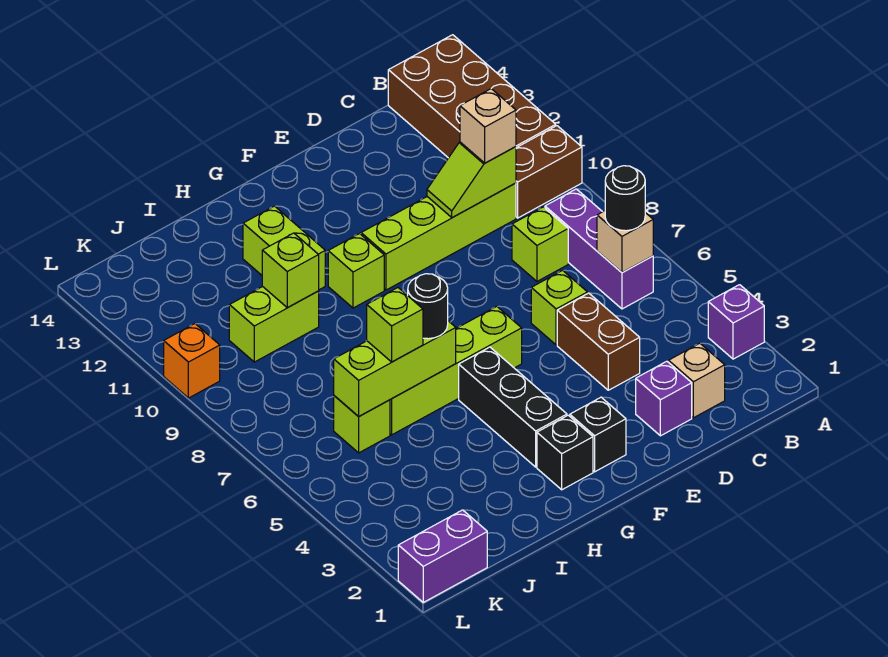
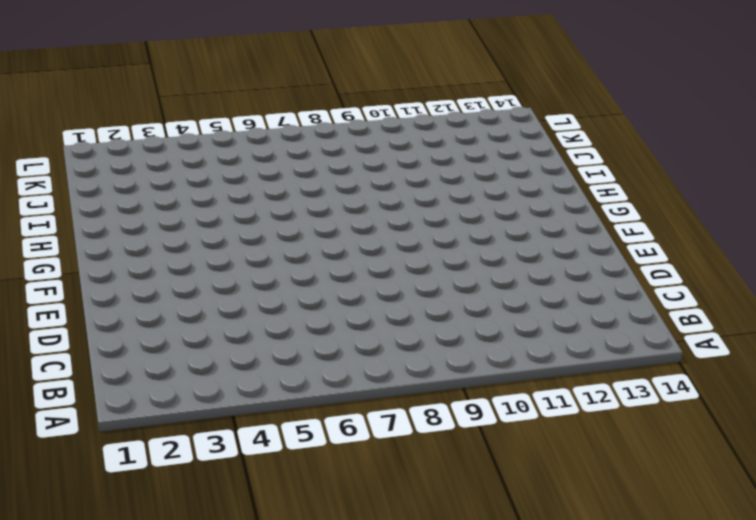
none -> purple 1x1 brick [708,285,764,359]
none -> brown 1x2 brick [516,126,582,218]
none -> brown 2x4 brick [388,35,556,158]

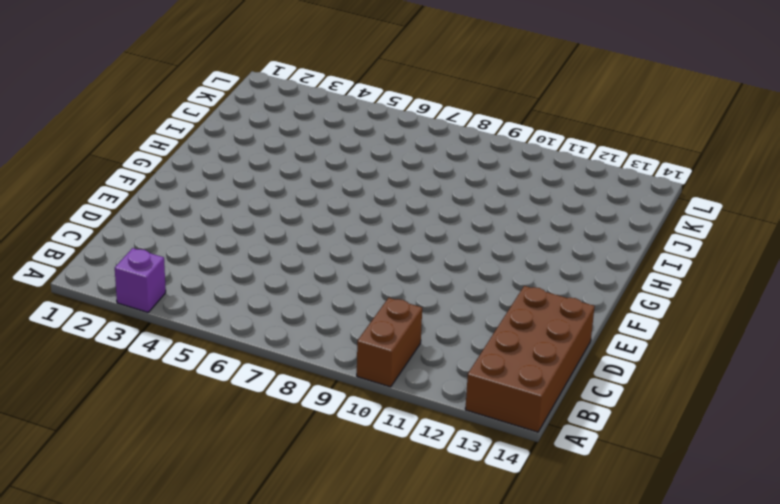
brown 2x4 brick [465,286,595,432] -> brown 2x4 brick turned to [388,35,556,158]
none -> purple 1x3 brick [545,189,653,309]
none -> tan 1x1 brick [669,343,725,418]
none -> lime 1x1 brick [512,207,568,281]

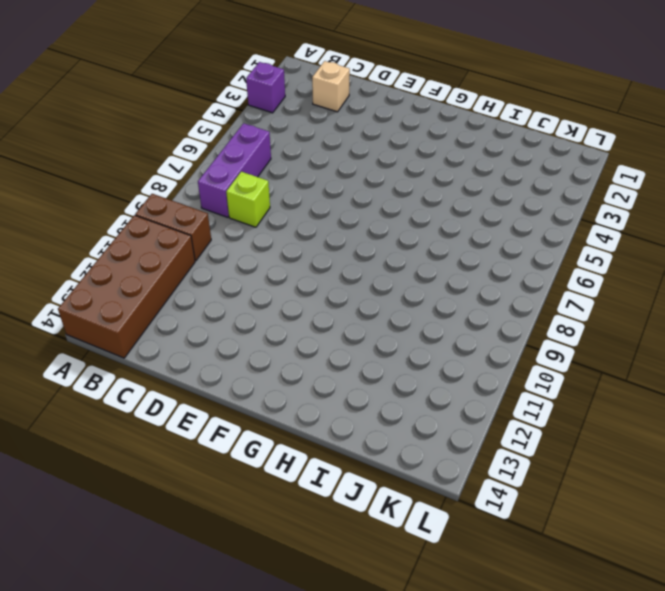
none -> lime 1x4 brick [361,183,516,290]
none -> purple 1x1 brick [636,361,692,436]
none -> brown 1x2 brick [557,293,640,390]

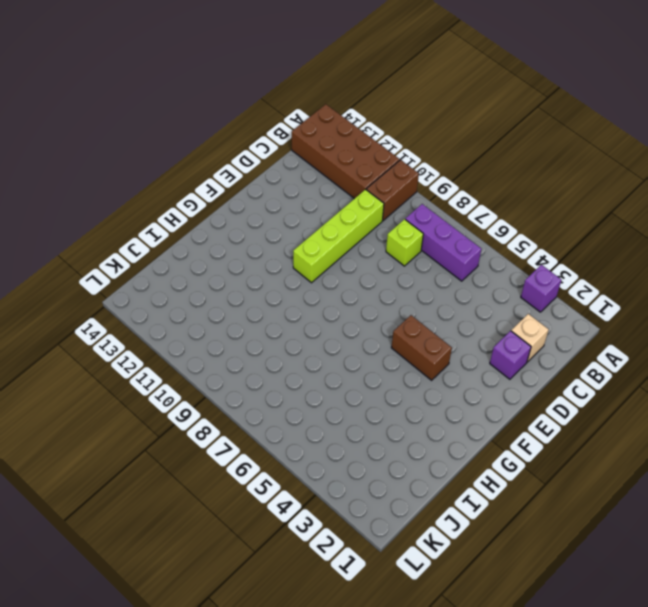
brown 1x2 brick [391,315,452,380] -> brown 1x2 brick moved to [557,293,640,390]
none -> lime 1x1 brick [531,270,587,345]
none -> black 1x1 brick [570,397,626,472]
none -> lime 1x4 brick [390,306,522,435]

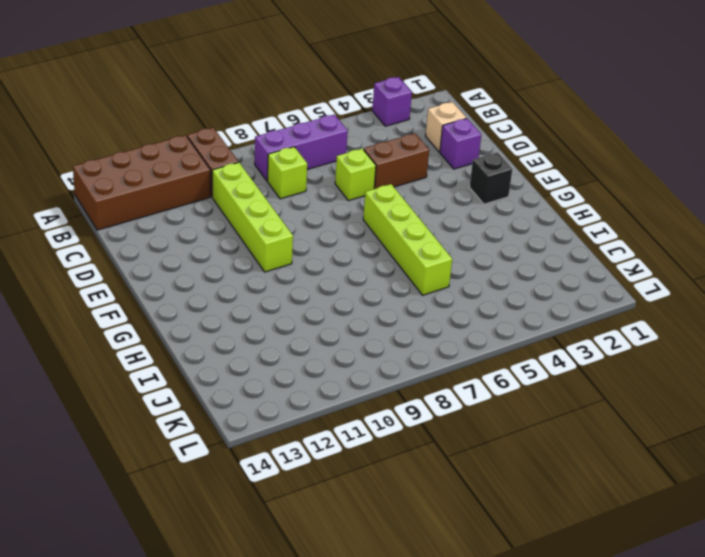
none -> black 1x1 brick [537,415,593,490]
none -> black 1x3 brick [459,347,567,467]
none -> lime 1x1 brick [328,234,384,308]

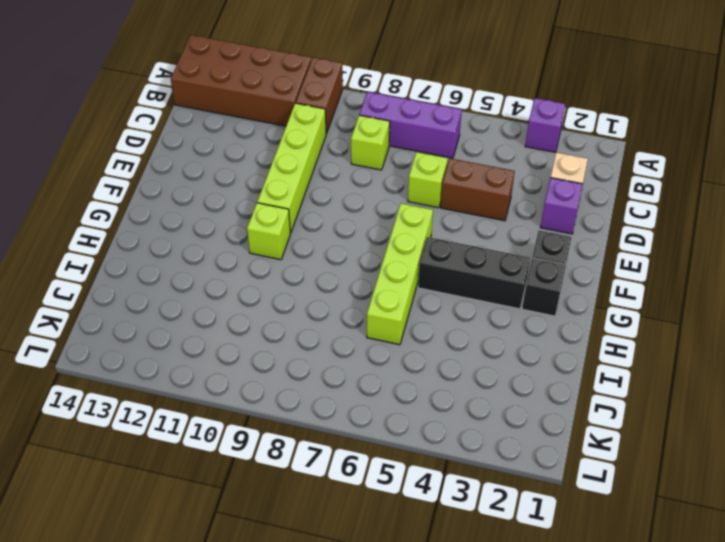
none -> lime 1x2 brick [243,206,325,290]
none -> lime 1x2 brick [229,286,319,362]
none -> lime 1x1 brick [334,396,390,453]

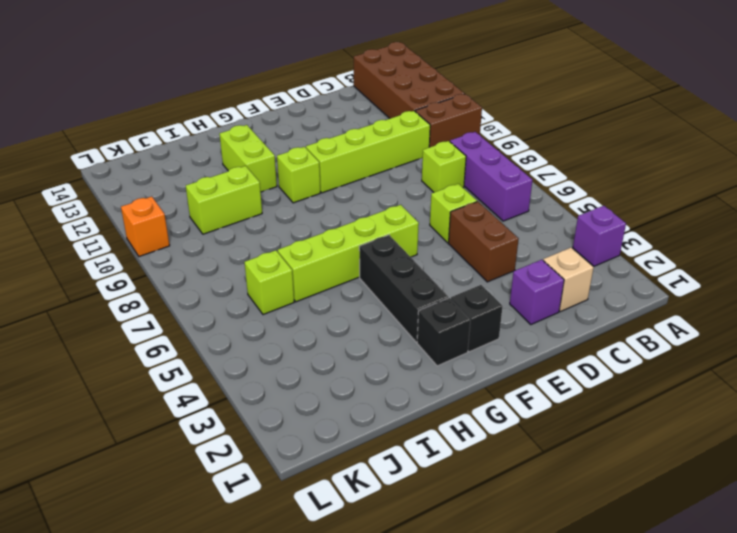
none -> purple 1x2 brick [398,510,487,602]
none -> tan 1x1 brick [597,211,653,273]
none -> lime 1x2 slope [427,142,516,218]

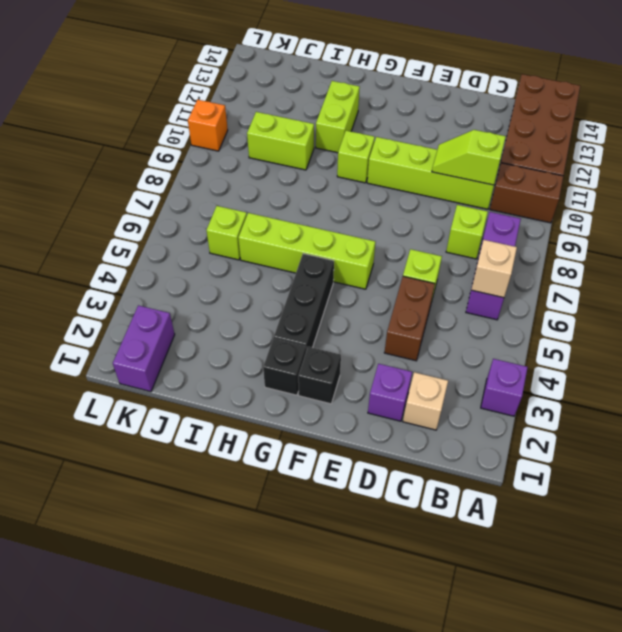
purple 1x2 brick [113,305,175,392] -> purple 1x2 brick turned to [398,510,487,602]
none -> lime 1x3 brick [334,321,456,417]
none -> lime 1x1 brick [262,233,319,307]
none -> black 1x1 round brick [605,166,645,231]

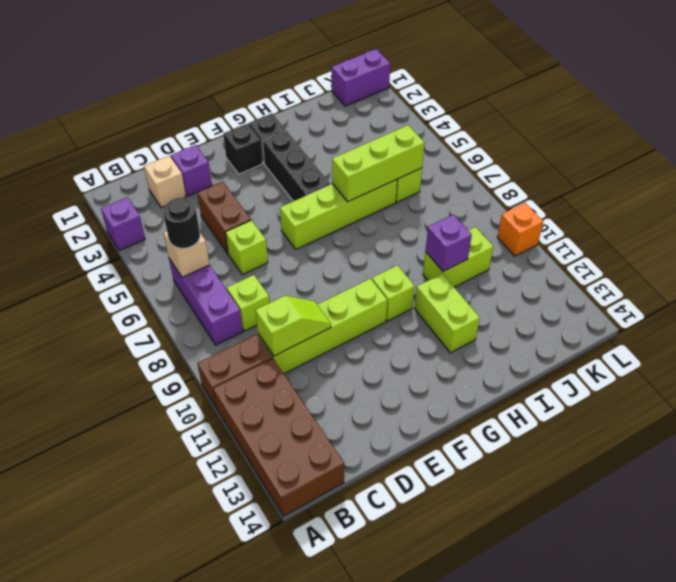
purple 1x1 brick [425,215,472,271] -> lime 1x1 brick [262,233,319,307]
none -> tan 1x1 brick [460,89,516,163]
none -> black 1x1 round brick [408,274,448,339]
none -> lime 1x1 brick [367,288,423,362]

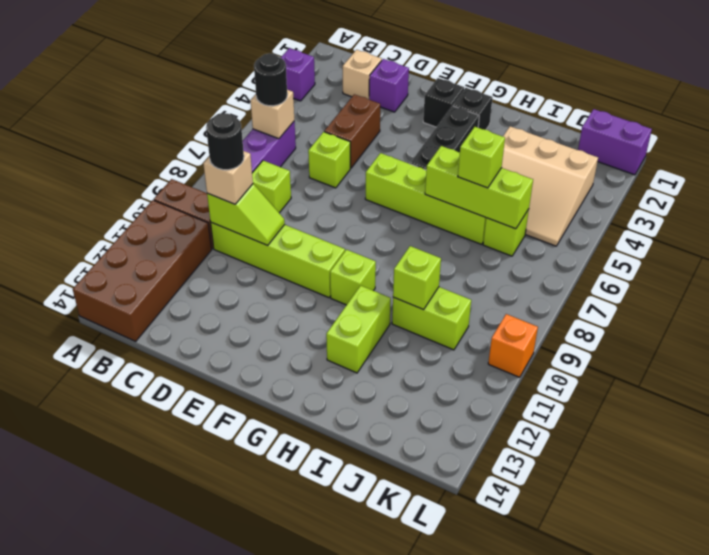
black 1x1 round brick [206,113,244,170] -> black 1x1 round brick moved to [408,274,448,339]
tan 3x3 slope [502,126,598,246] -> none

